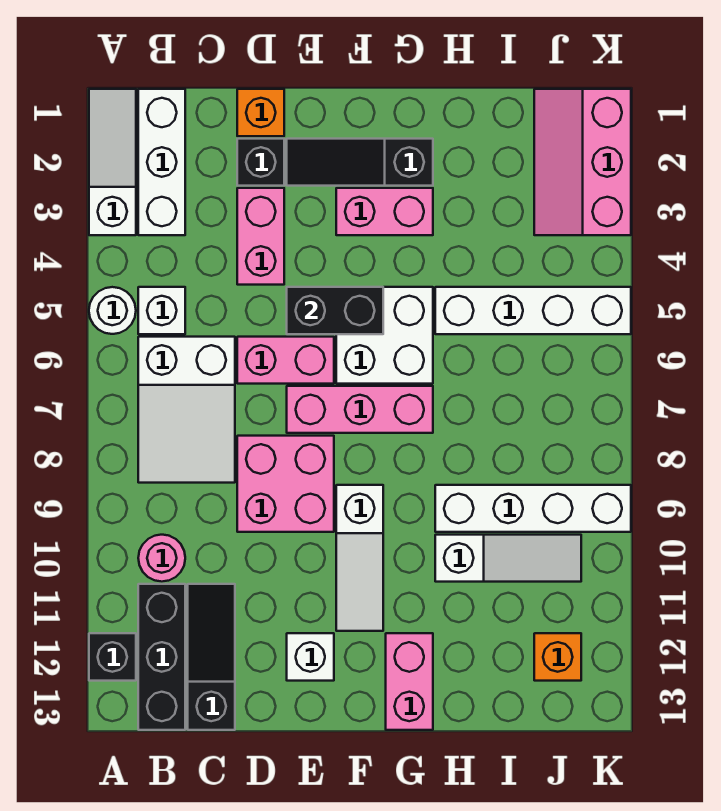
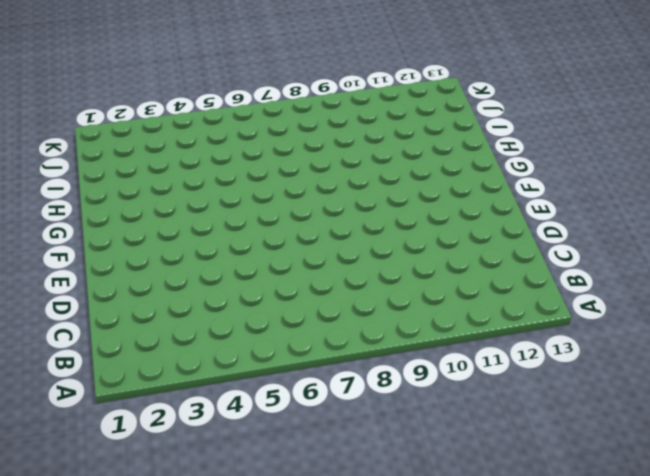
none -> white 1x3 slope [89,89,136,235]
none -> white 1x1 round brick [89,287,136,334]
none -> black 1x1 brick [89,633,136,681]

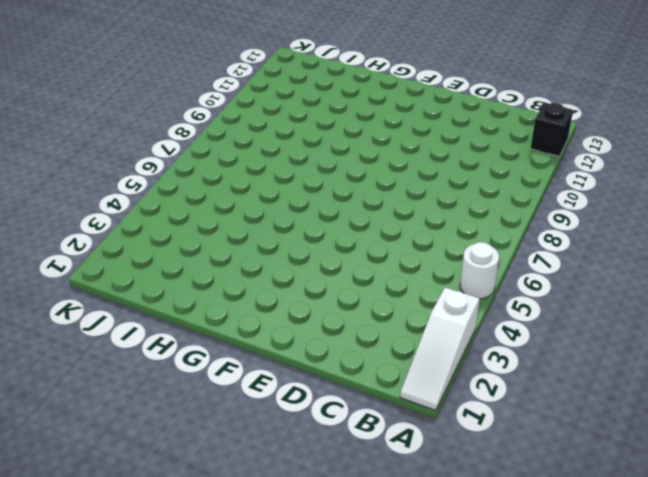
none -> white 1x3 brick [138,89,185,235]
none -> white 1x1 brick [138,287,185,334]
none -> white 2x3 slope [138,337,235,483]

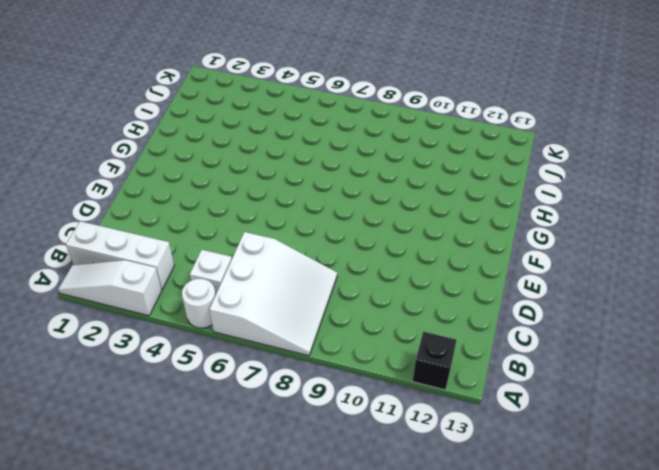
white 3x3 slope [209,232,337,356] -> white 2x3 slope [138,337,235,483]
none -> pink 1x1 round brick [138,535,185,582]
none -> black 1x3 brick [138,584,185,730]
none -> black 1x3 slope [188,584,235,730]

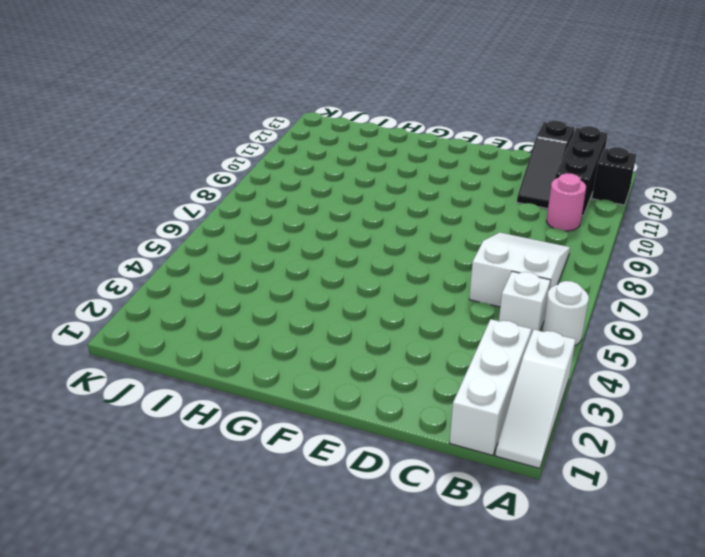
none -> orange 1x1 brick [237,89,284,136]
none -> black 1x1 brick [237,139,284,186]
none -> pink 1x2 brick [237,188,284,285]

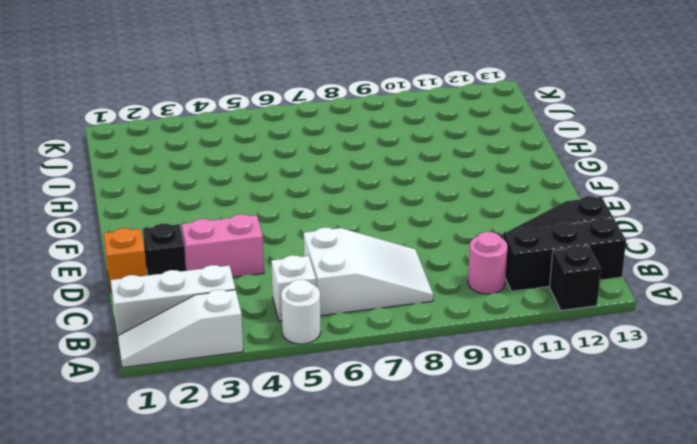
none -> pink 1x2 brick [237,337,334,384]
none -> pink 2x2 brick [237,436,334,532]
none -> black 1x3 slope [287,139,433,186]

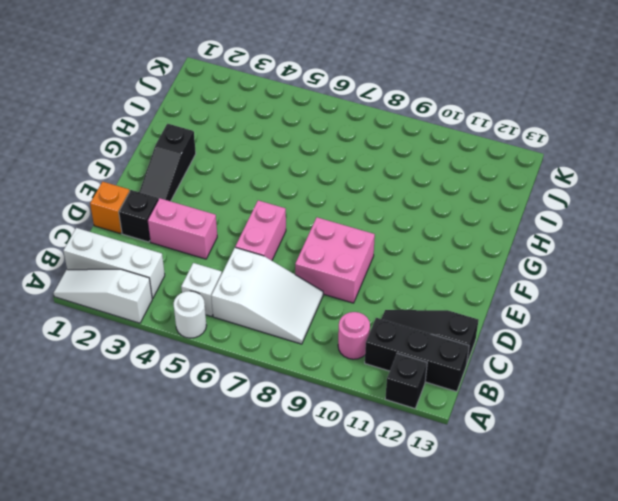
none -> pink 1x3 brick [287,386,433,433]
none -> white 1x1 brick [287,633,334,681]
none -> pink 1x2 brick [336,188,433,235]

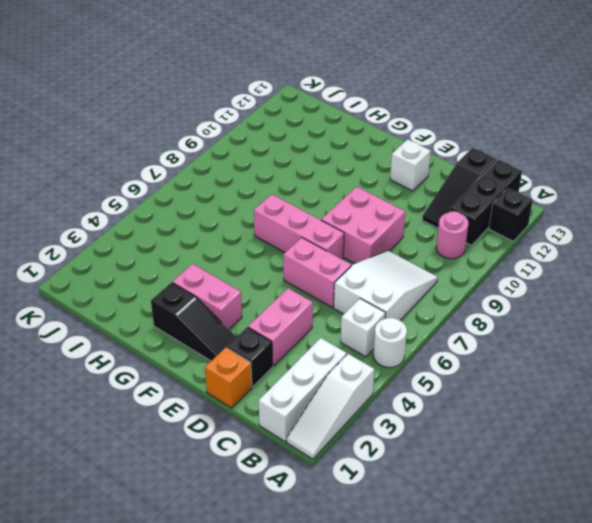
none -> white 2x2 brick [336,287,433,384]
none -> white 1x3 slope [336,485,383,631]
none -> pink 1x2 brick [386,633,433,730]

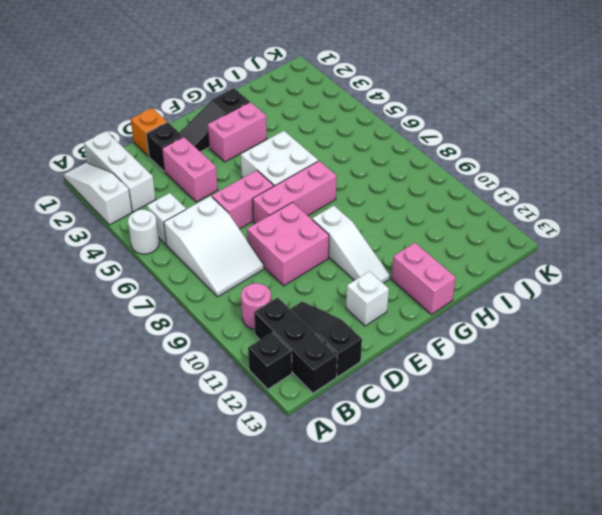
none -> white 1x4 brick [435,287,631,334]
none -> white 1x4 brick [435,485,631,532]
none -> white 1x3 slope [435,535,581,582]

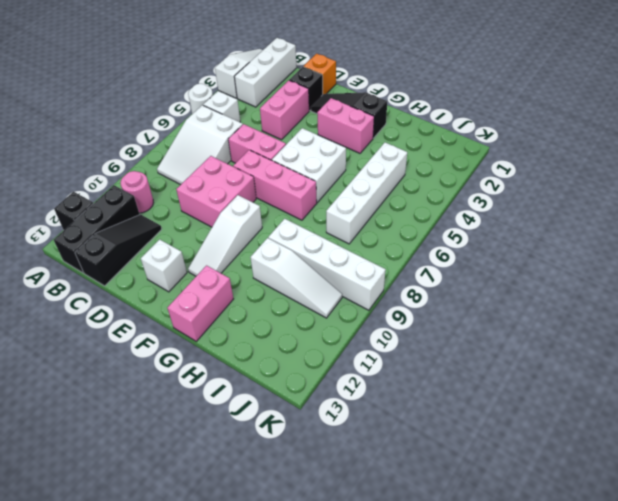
white 1x4 brick [326,143,407,244] -> white 1x4 brick turned to [435,287,631,334]
none -> pink 2x3 slope [534,89,631,235]
none -> orange 1x1 brick [534,633,581,681]
none -> black 1x2 brick [287,287,383,334]

